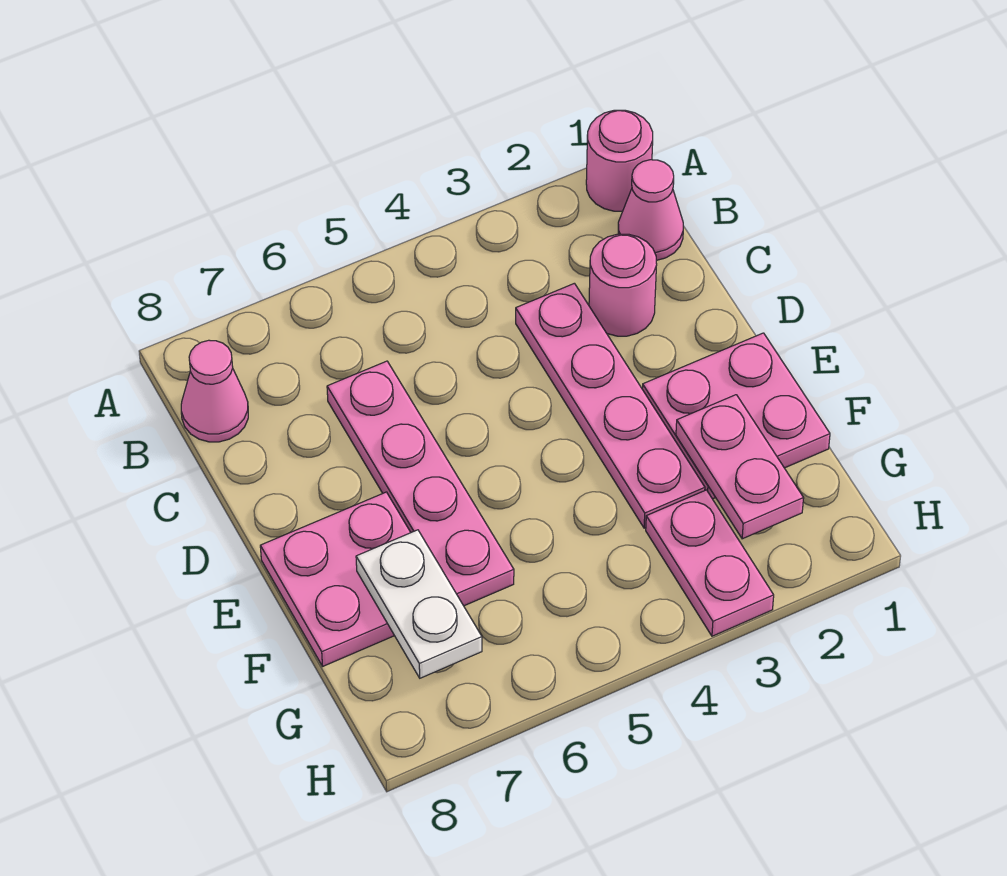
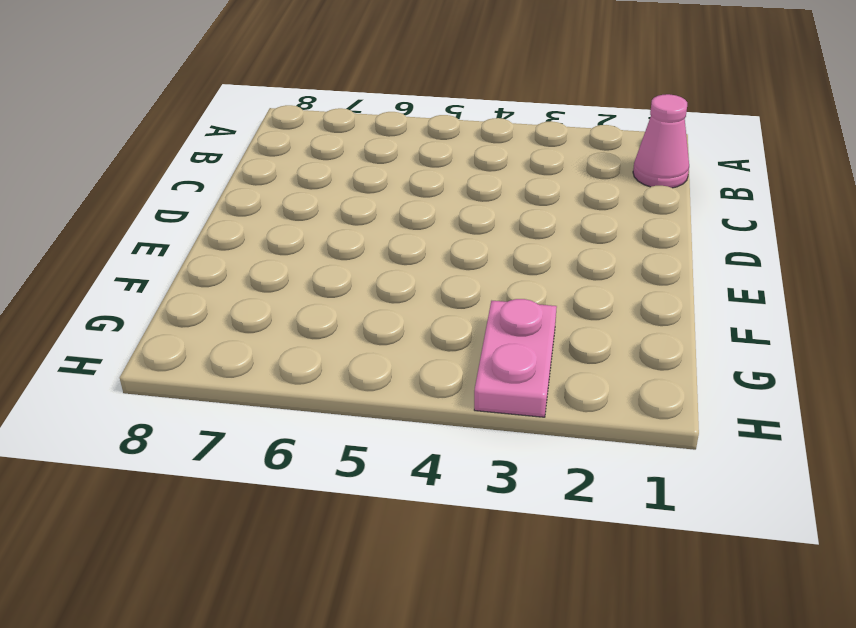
none -> pink 1x1 round brick [586,110,653,211]
none -> pink 1x1 cone [181,340,248,442]

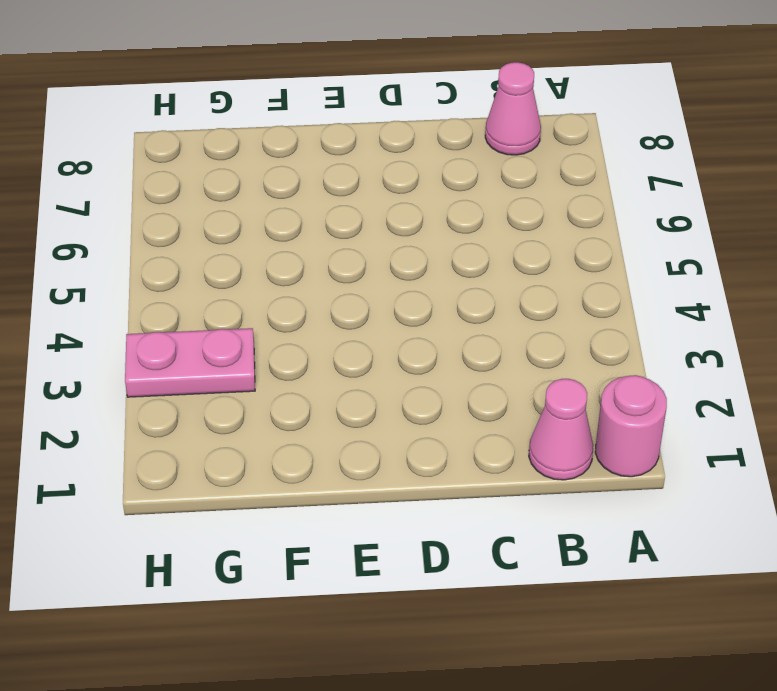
none -> pink 1x1 round brick [589,234,657,336]
none -> pink 1x4 plate [516,283,705,528]

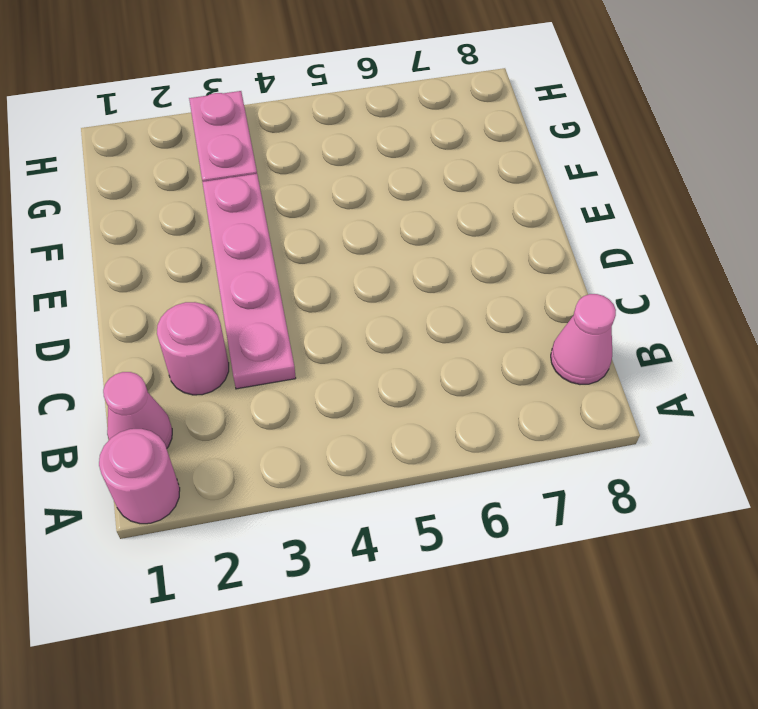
none -> pink 1x4 plate [327,361,514,606]
none -> pink 2x2 plate [642,333,830,499]

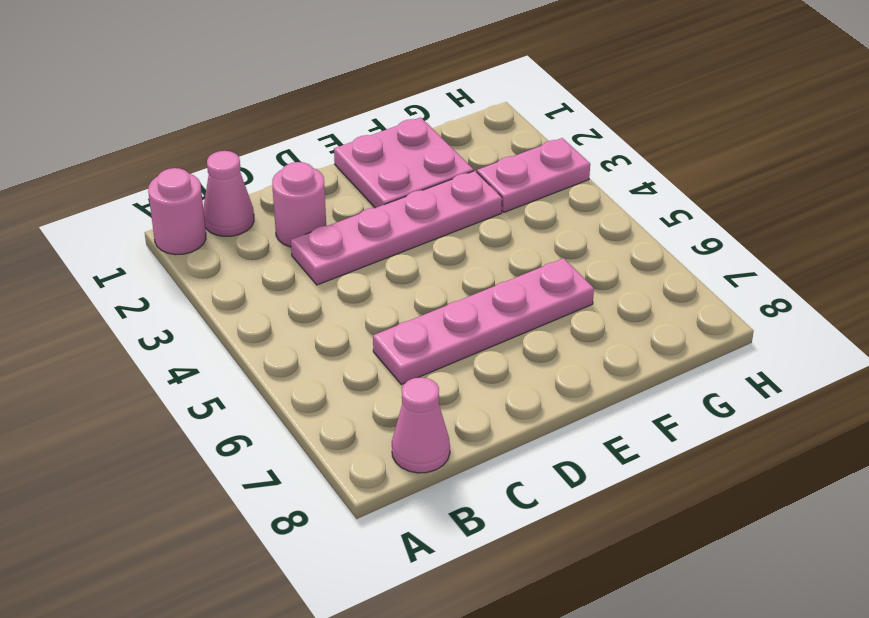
none -> pink 2x2 plate [260,492,411,666]
none -> pink 1x2 plate [676,395,804,539]

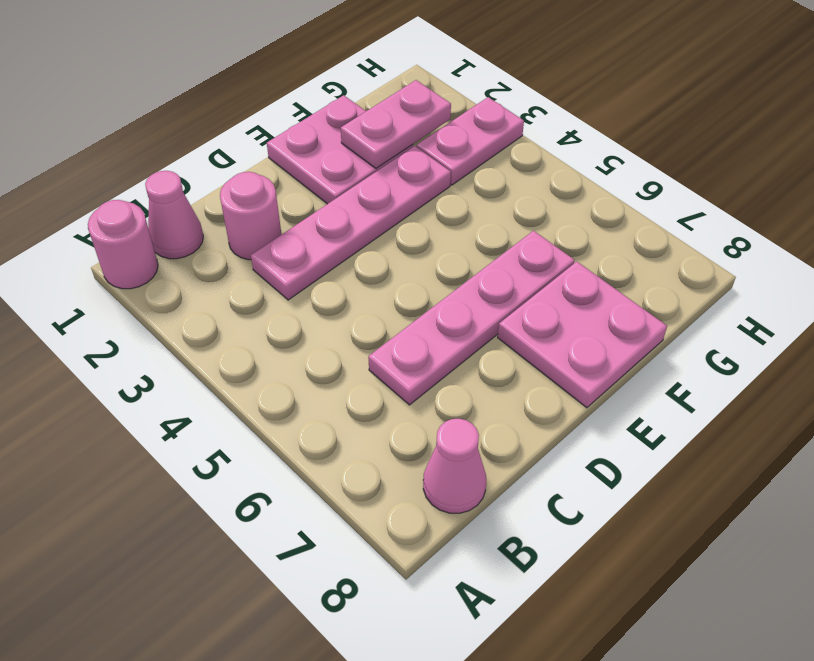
none -> white 1x2 plate [356,530,482,678]

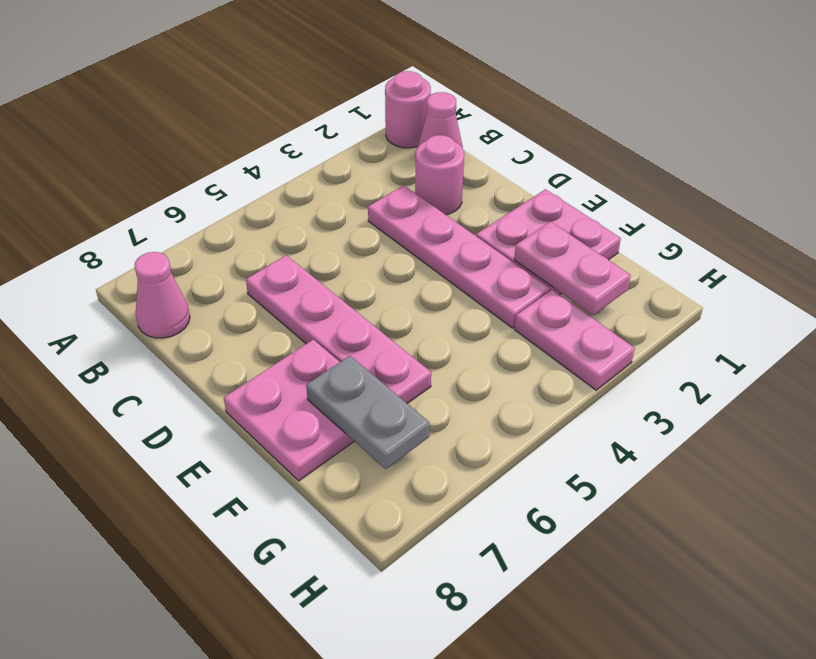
grey 1x2 plate [306,356,430,469] -> white 1x2 plate [356,530,482,678]

